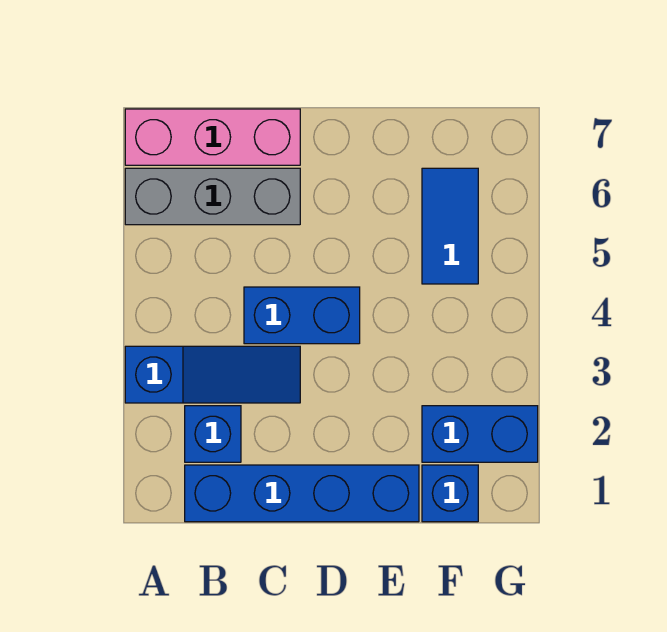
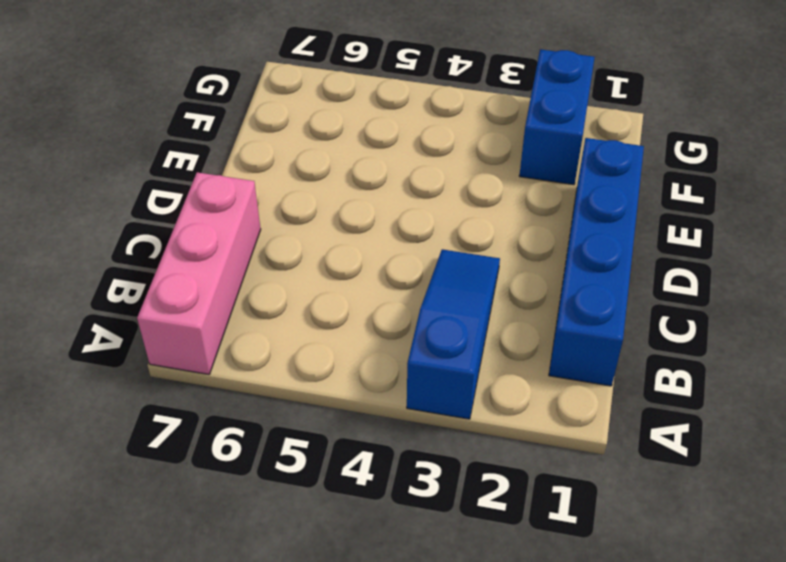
none -> grey 1x3 brick [125,168,300,225]
none -> blue 1x1 brick [185,406,241,462]

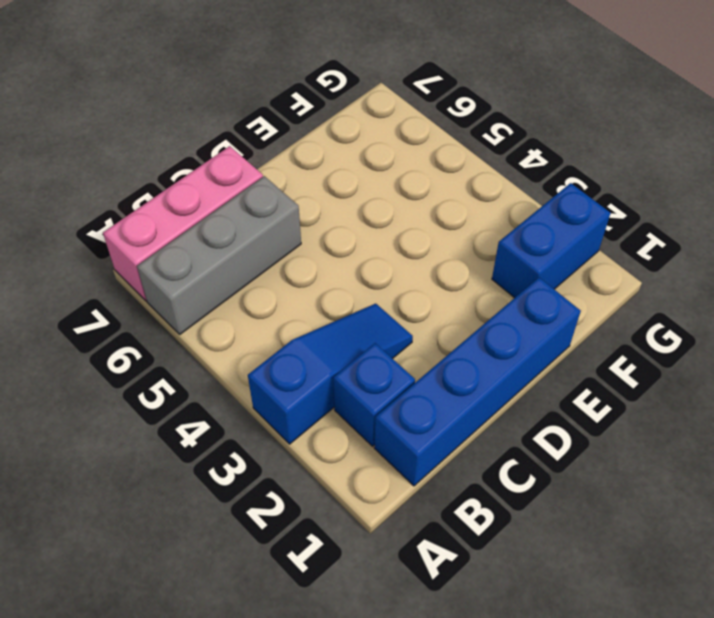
none -> blue 1x2 brick [244,287,360,344]
none -> blue 1x1 brick [422,465,478,522]

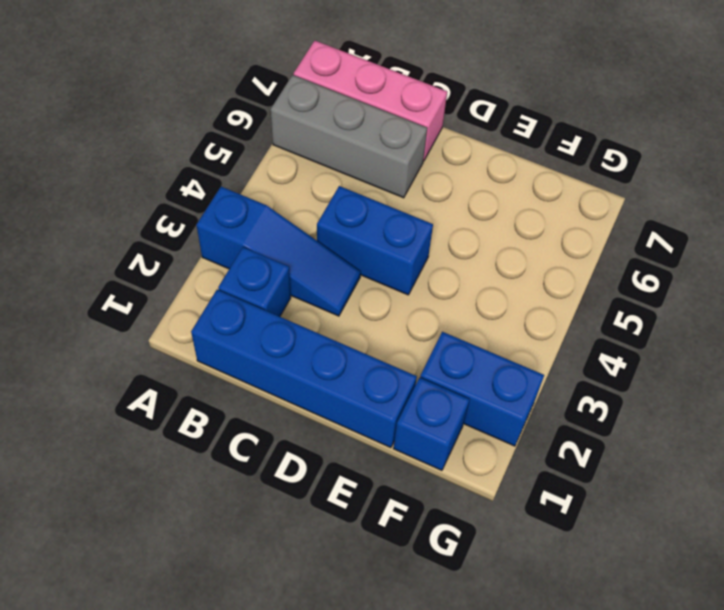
none -> blue 1x2 tile [422,168,478,284]

